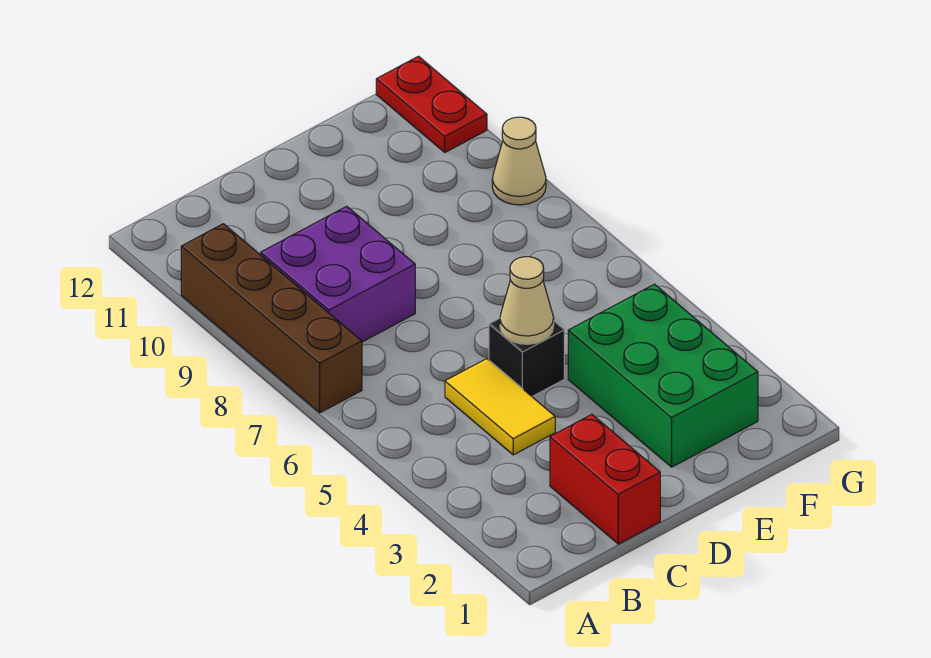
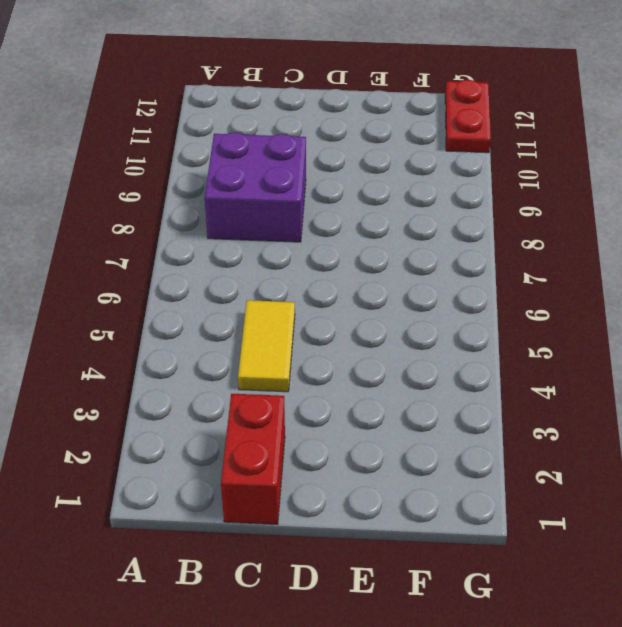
none -> brown 1x4 brick [181,224,362,413]
none -> black 1x1 brick [489,318,564,396]

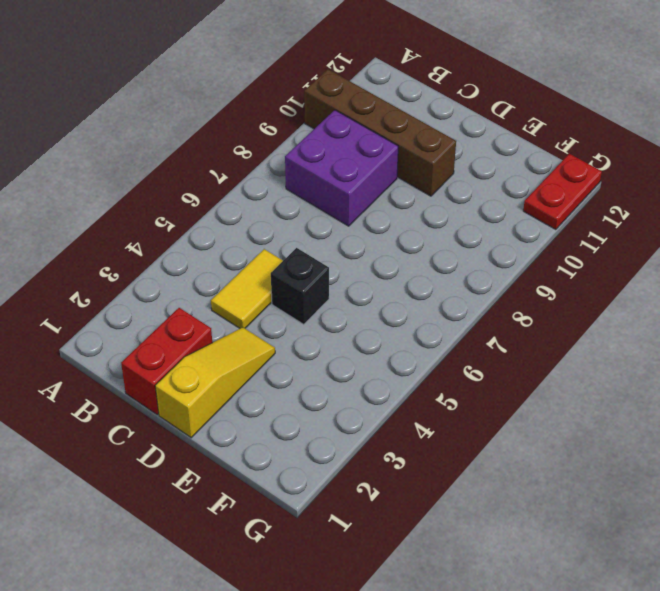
brown 1x4 brick [304,69,456,196] -> brown 1x4 brick turned to [181,224,362,413]
yellow 1x3 slope [155,327,275,438] -> none
none -> green 2x3 brick [568,284,758,467]
none -> tan 1x1 cone [492,117,546,205]

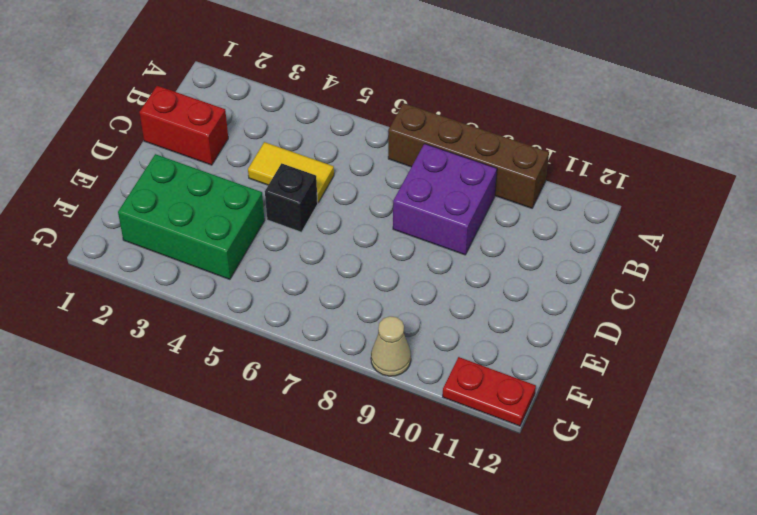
none -> tan 1x1 cone [500,257,554,344]

